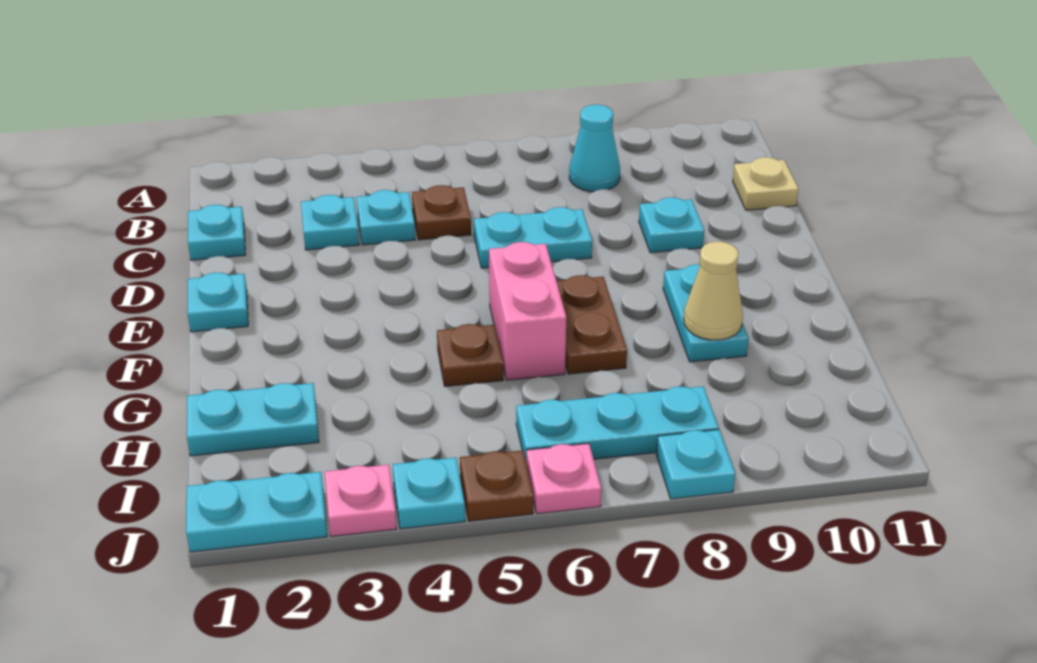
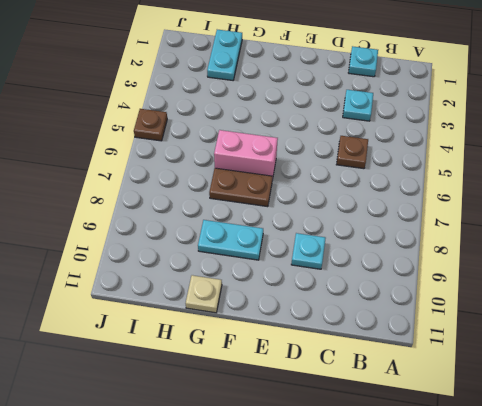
tan 1x1 plate [186,275,222,313] -> tan 1x1 plate moved to [733,157,799,210]
none -> cyan 1x1 cone [569,105,620,192]
none -> cyan 1x1 plate [357,190,415,245]
none -> cyan 1x2 plate [474,207,592,268]

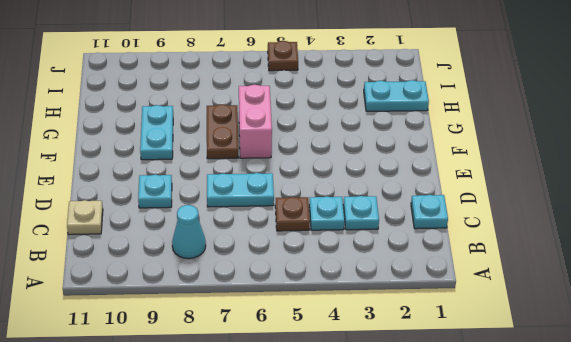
none -> cyan 1x1 plate [188,272,248,332]
none -> brown 1x1 plate [437,324,503,386]
none -> cyan 1x3 plate [516,386,719,460]

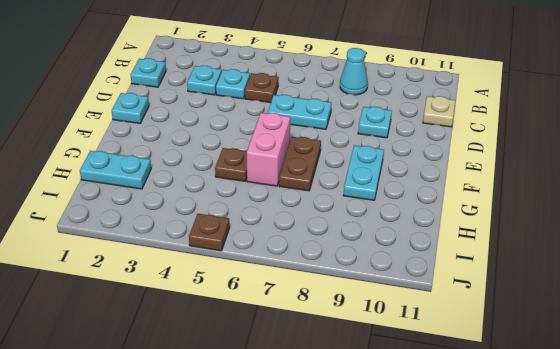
none -> cyan 1x3 plate [516,386,719,460]
none -> cyan 1x2 plate [186,472,327,552]
none -> pink 1x1 plate [325,465,396,536]

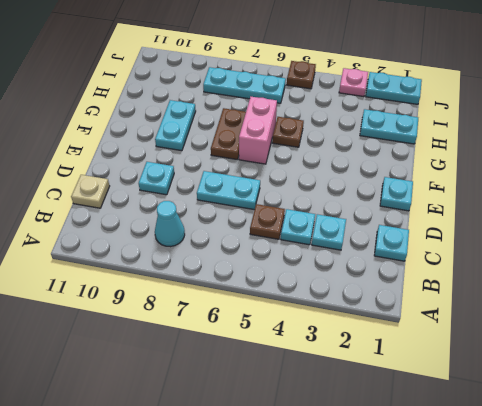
none -> cyan 1x1 plate [393,458,465,529]
none -> pink 1x1 plate [526,443,601,514]
none -> cyan 1x1 plate [656,430,735,499]

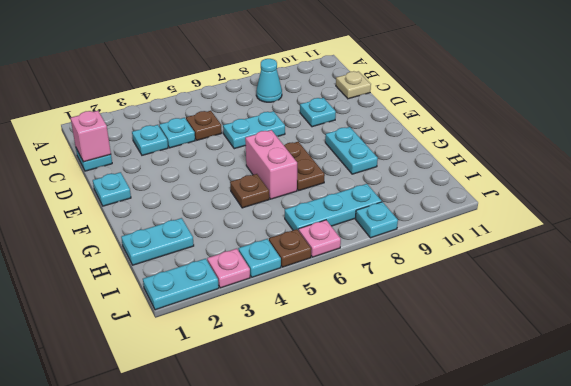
pink 1x1 brick [71,111,111,162] -> none
none -> tan 1x1 cone [684,242,743,340]

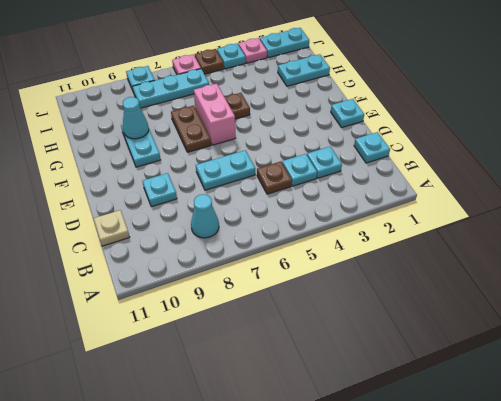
cyan 1x1 cone [123,97,149,139] -> tan 1x1 cone [684,242,743,340]

